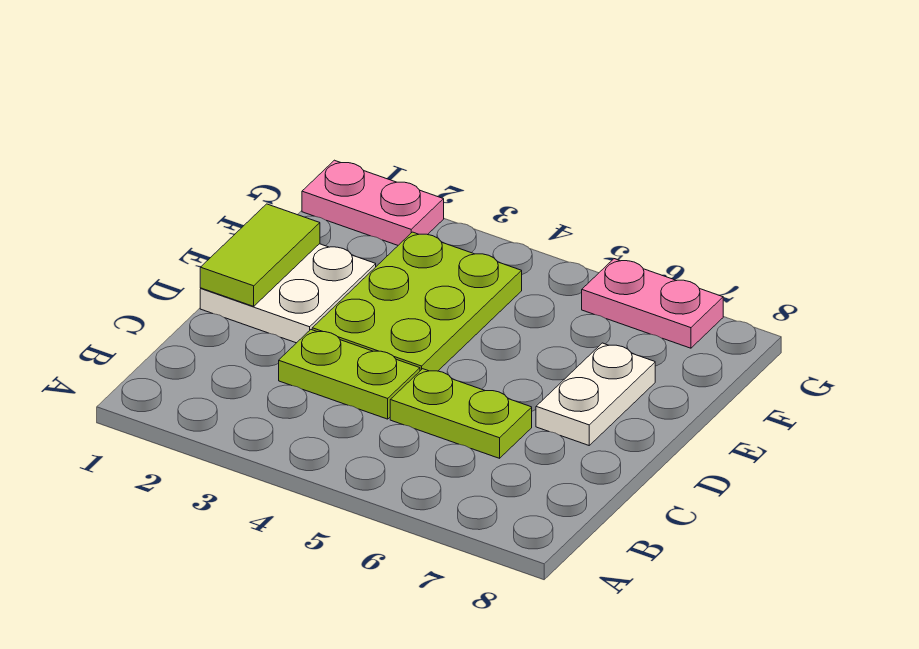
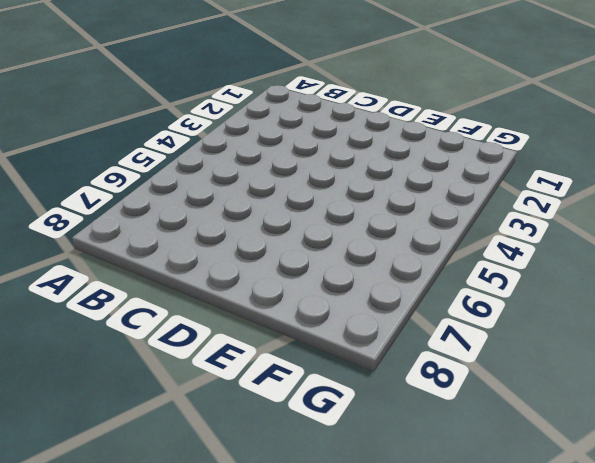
none -> lime 1x2 plate [279,330,420,419]
none -> lime 1x2 plate [390,369,532,458]

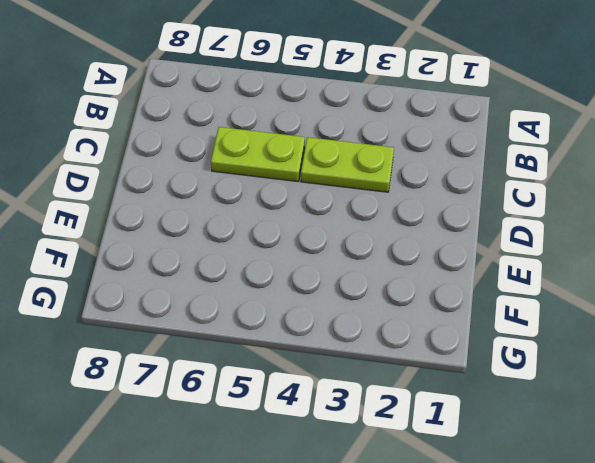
none -> white 2x2 plate [200,244,376,343]
none -> lime 2x3 plate [312,232,522,371]

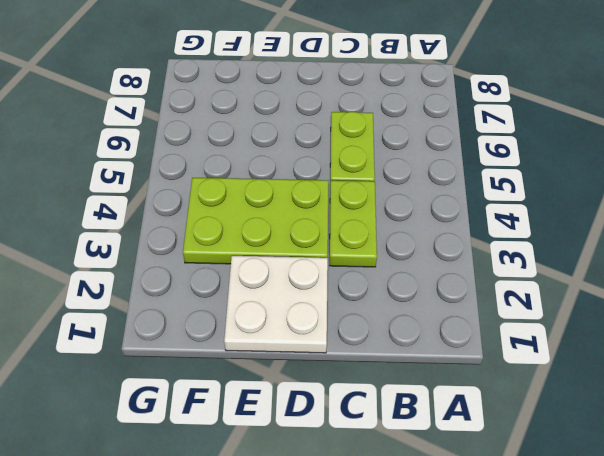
none -> white 1x2 plate [536,343,655,445]
none -> pink 1x2 plate [302,160,444,245]

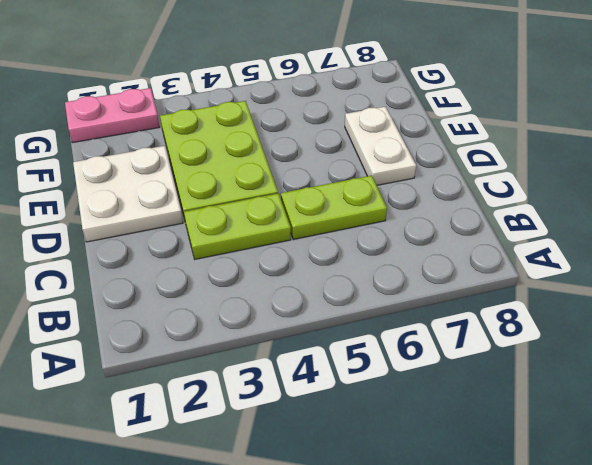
none -> pink 1x2 plate [582,259,723,348]
none -> lime 1x2 tile [200,204,320,306]

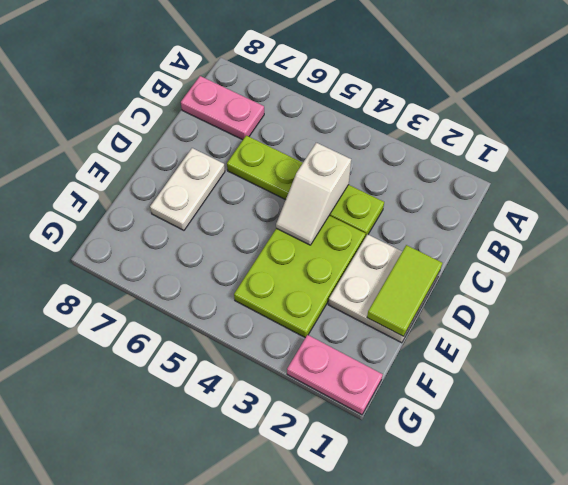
pink 1x2 plate [181,76,264,140] -> pink 1x2 plate moved to [582,259,723,348]
white 1x2 slope [276,143,351,245] -> none

